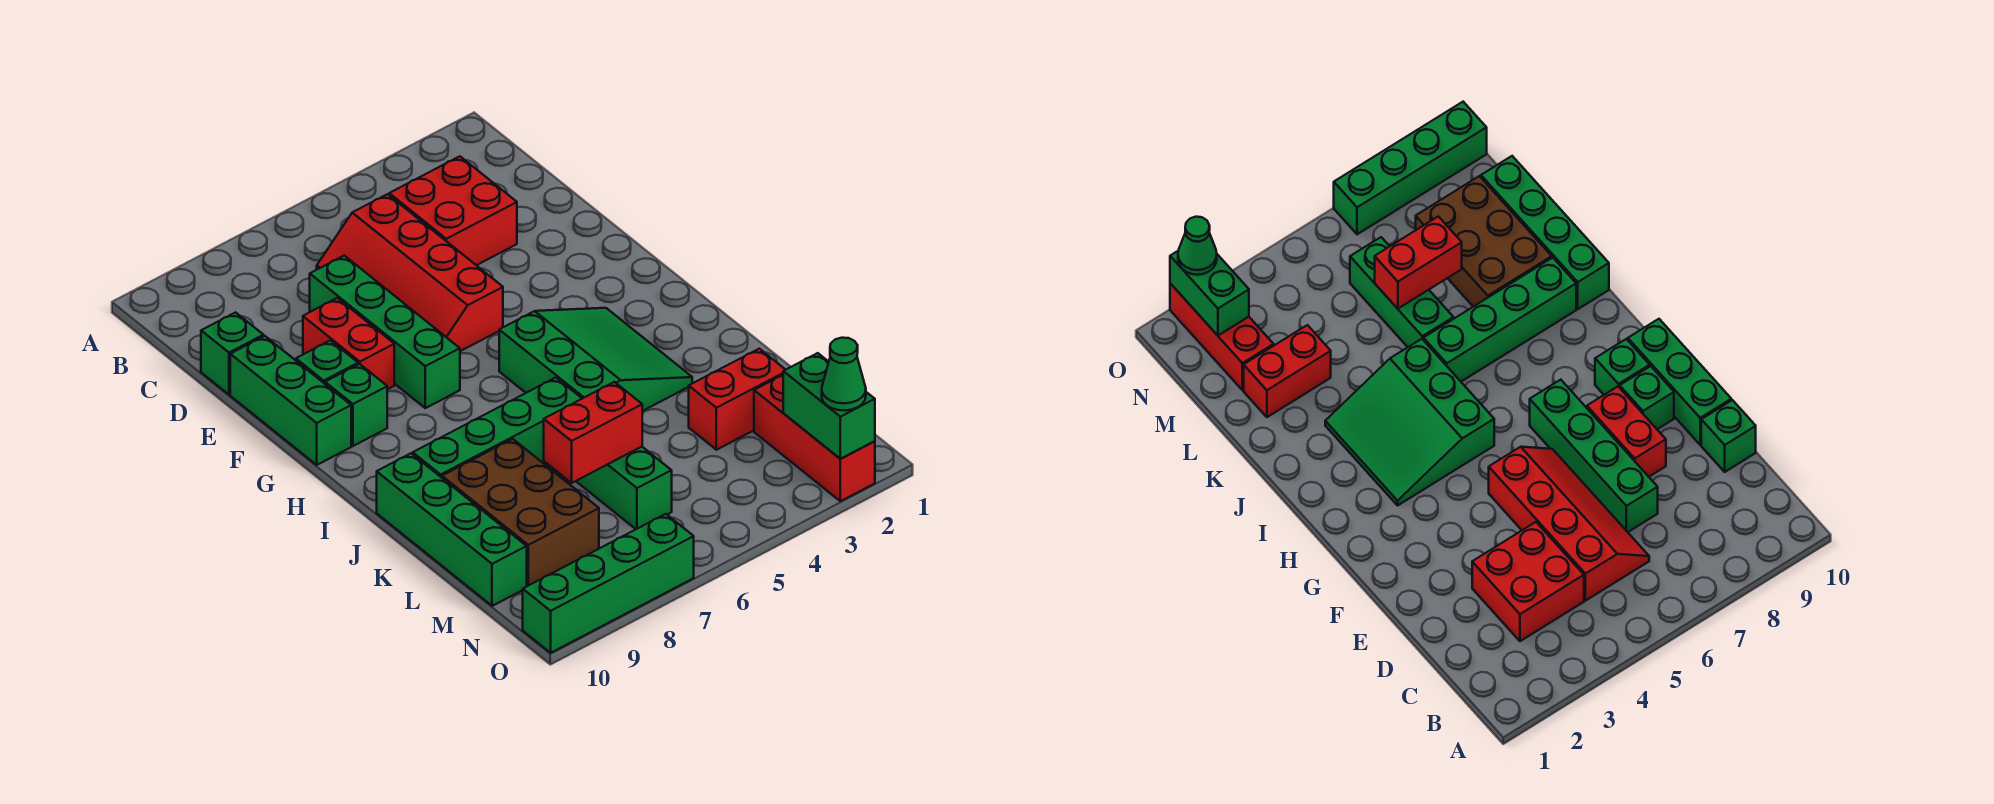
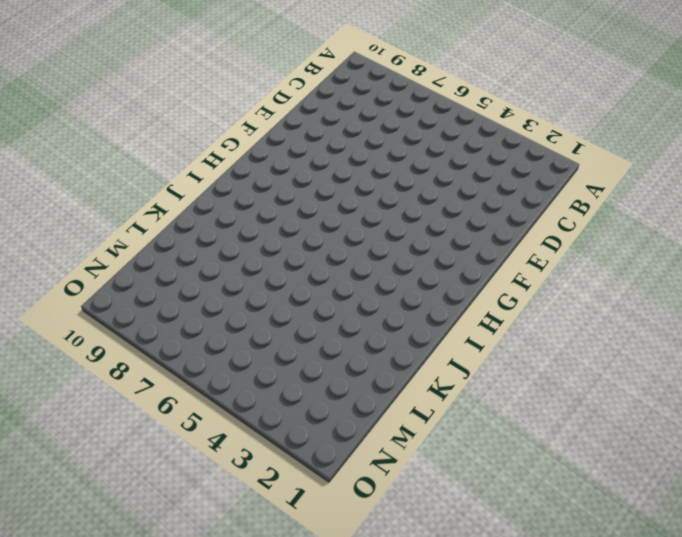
none -> red 2x2 brick [389,156,517,265]
none -> red 2x4 slope [317,194,503,351]
none -> green 1x4 brick [310,256,460,408]

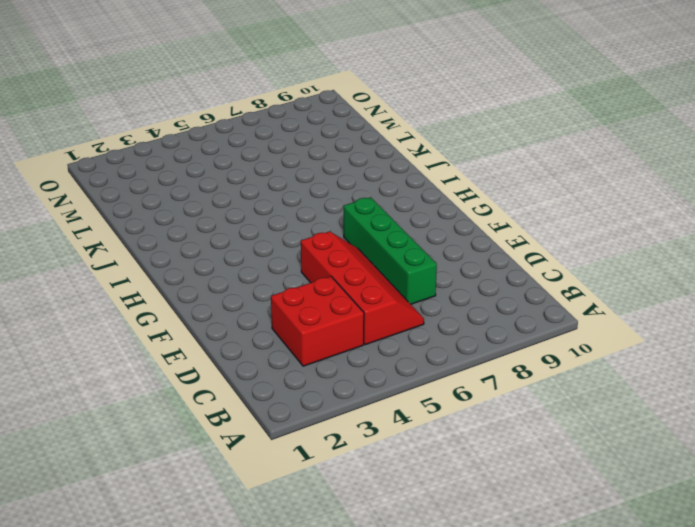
none -> green 1x1 brick [201,312,263,395]
none -> red 1x2 brick [303,298,394,389]
none -> green 1x3 brick [230,336,351,465]

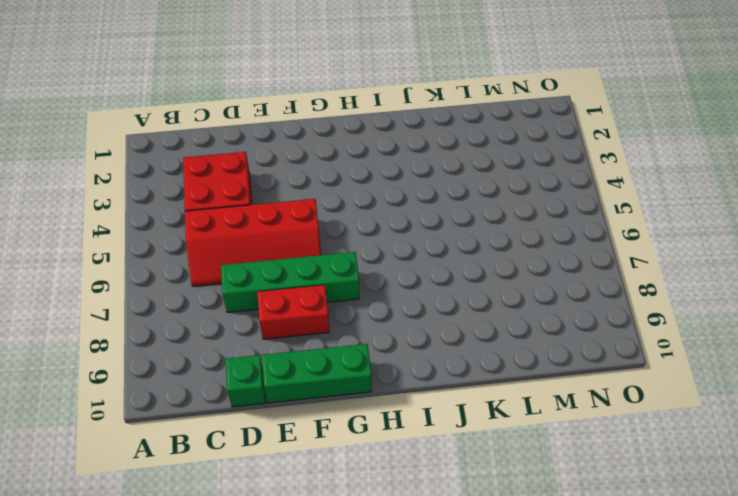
none -> green 1x1 brick [296,340,358,384]
none -> green 1x1 brick [325,364,387,446]
none -> green 3x3 slope [499,308,692,411]

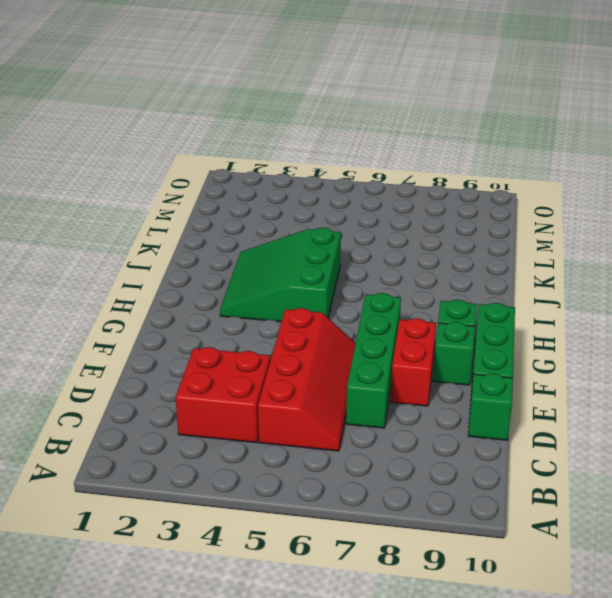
none -> green 1x4 brick [413,378,582,478]
none -> green 1x4 brick [377,453,527,606]
none -> green 1x3 brick [576,447,672,529]

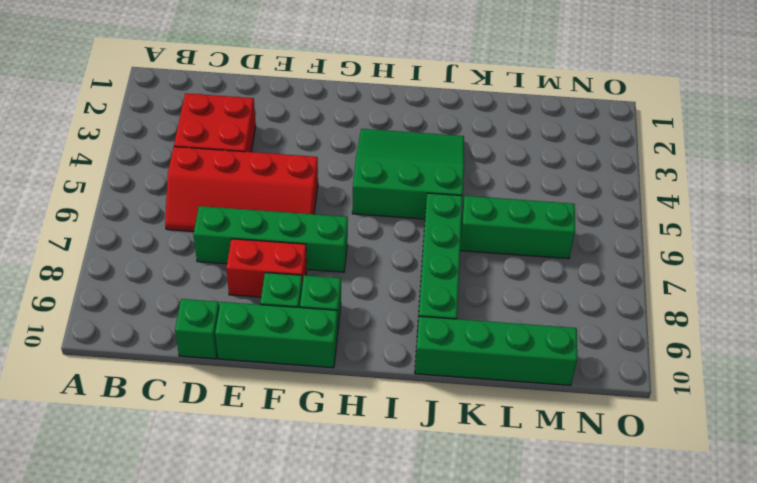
none -> brown 2x3 brick [442,439,599,586]
none -> red 1x2 brick [689,349,785,450]
none -> red 1x3 brick [754,375,875,501]

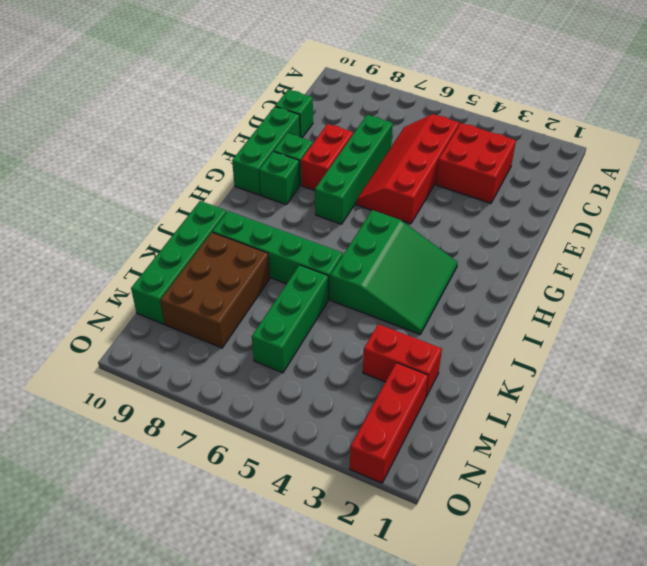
none -> green 1x4 brick [523,514,694,653]
none -> red 1x2 brick [544,382,642,483]
none -> green 1x2 brick [783,353,875,459]

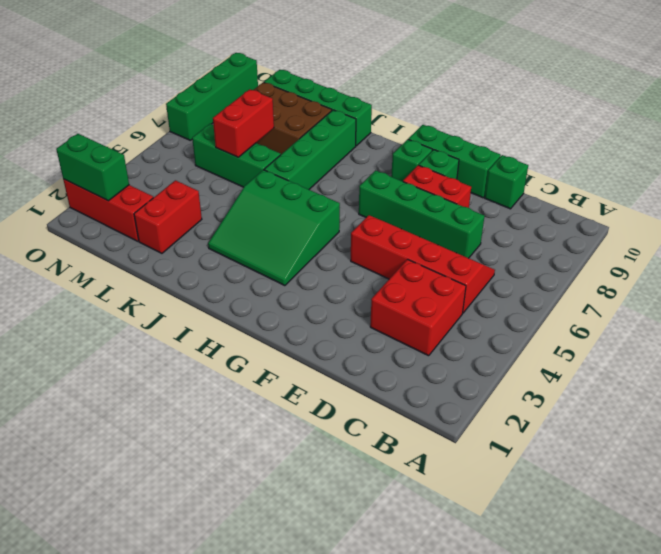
none -> green 1x1 cone [822,338,866,411]

